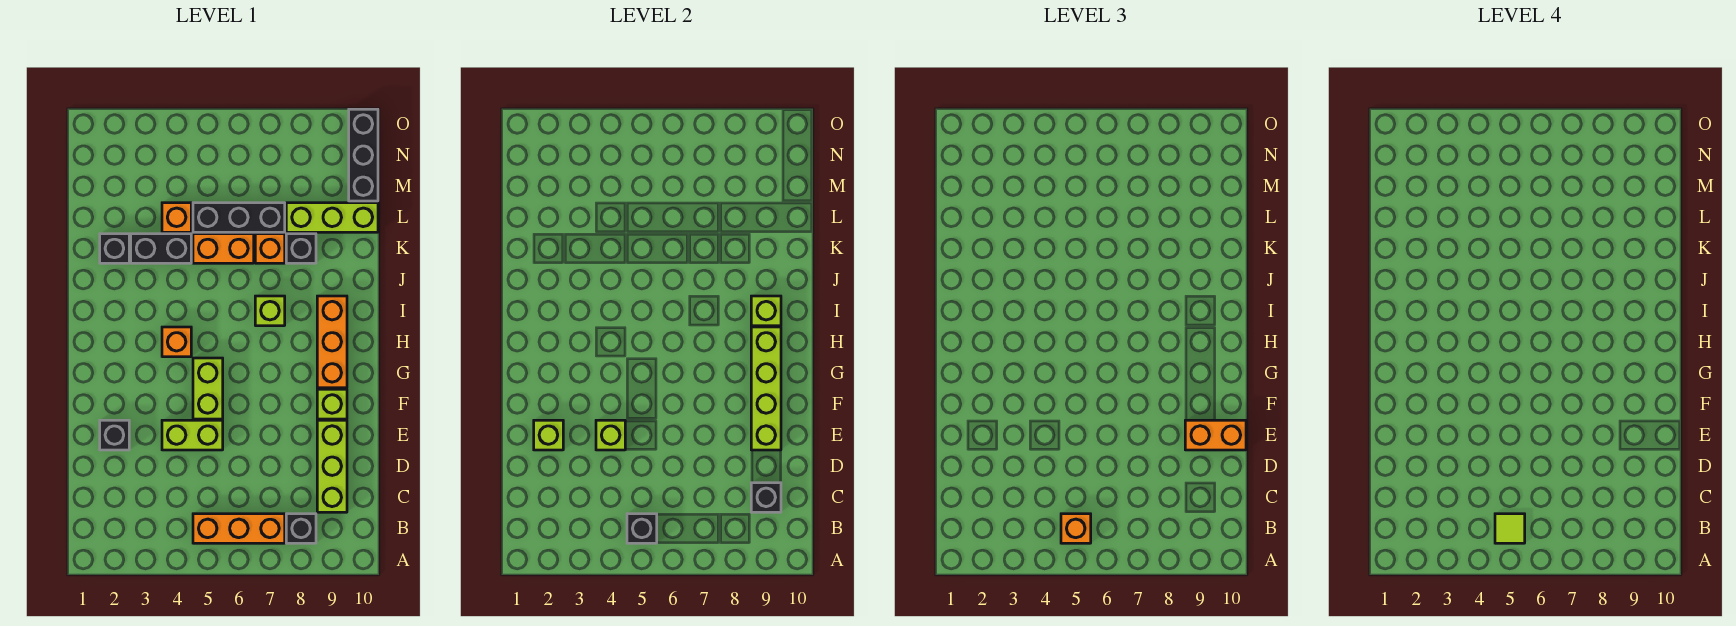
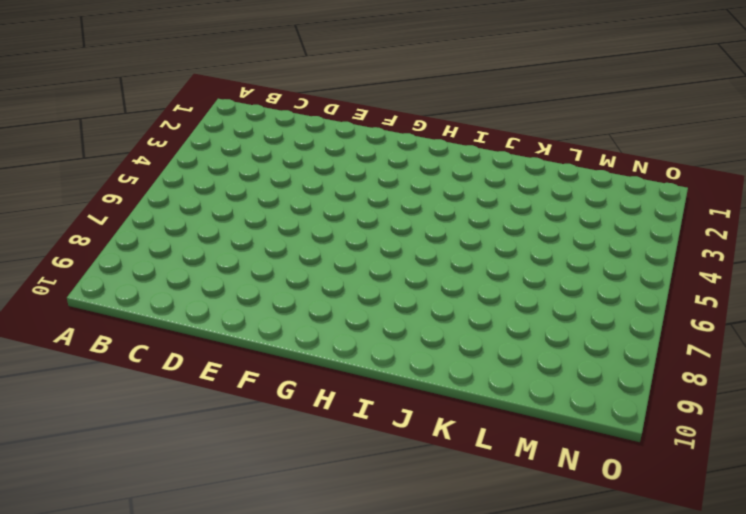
none -> orange 1x3 brick [193,514,285,543]
none -> black 1x1 brick [286,514,316,543]
none -> lime 1x3 brick [317,420,347,512]

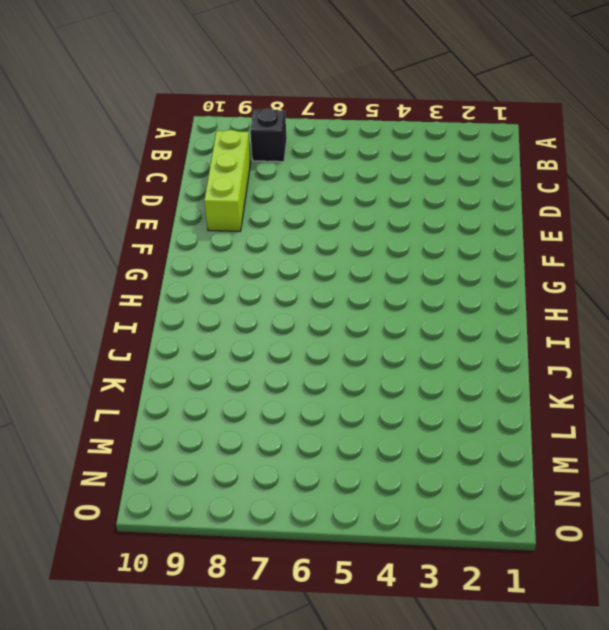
none -> orange 1x3 brick [193,514,285,543]
none -> black 1x1 brick [100,420,129,450]
none -> lime 1x2 brick [162,420,223,450]

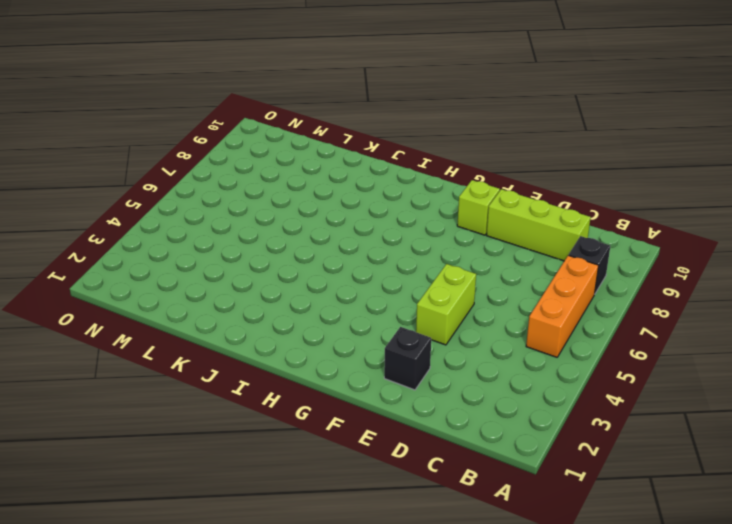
none -> lime 1x2 brick [193,358,223,419]
none -> orange 1x3 brick [317,296,347,388]
none -> orange 1x1 brick [162,327,191,357]

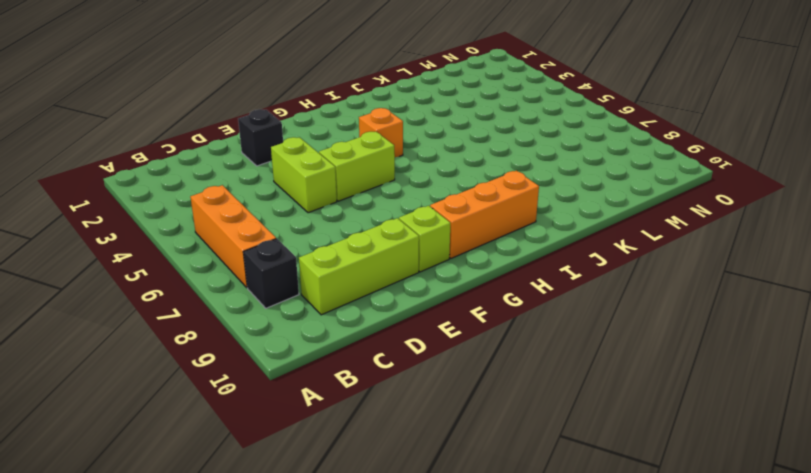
none -> lime 1x1 brick [255,296,285,326]
none -> black 1x1 brick [100,234,129,263]
none -> black 1x2 brick [131,234,191,263]

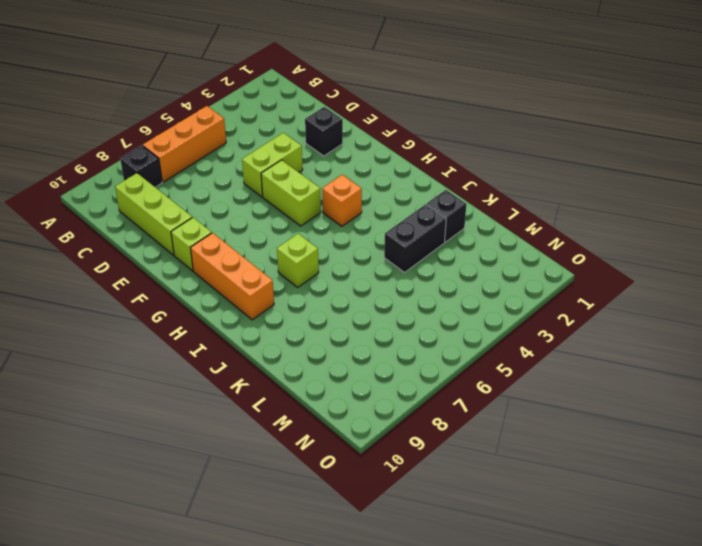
none -> orange 1x2 brick [193,234,254,263]
none -> orange 1x1 brick [255,234,285,263]
none -> black 1x1 brick [286,234,316,263]

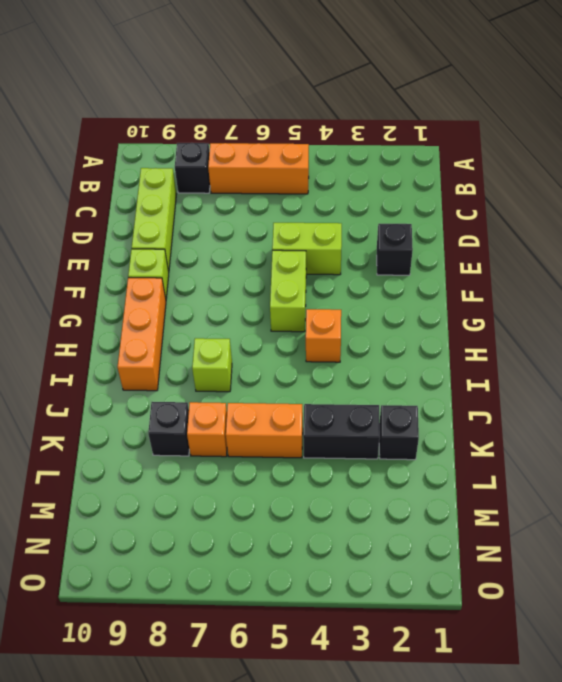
none -> orange 1x1 brick [162,203,191,232]
none -> black 1x3 brick [193,203,285,232]
none -> lime 1x3 brick [286,203,378,232]

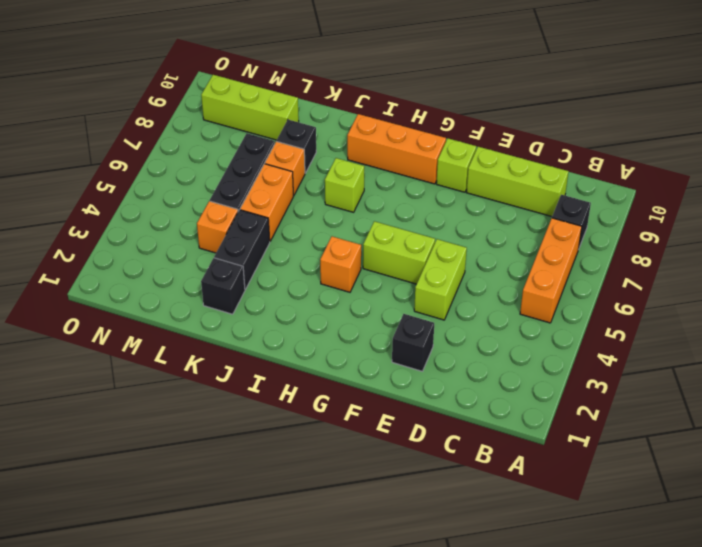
lime 1x3 brick [201,75,299,140] -> lime 1x3 brick turned to [286,203,378,232]
none -> black 1x3 brick [349,109,378,201]
none -> black 1x1 brick [627,514,657,543]
none -> black 1x1 brick [751,483,781,512]

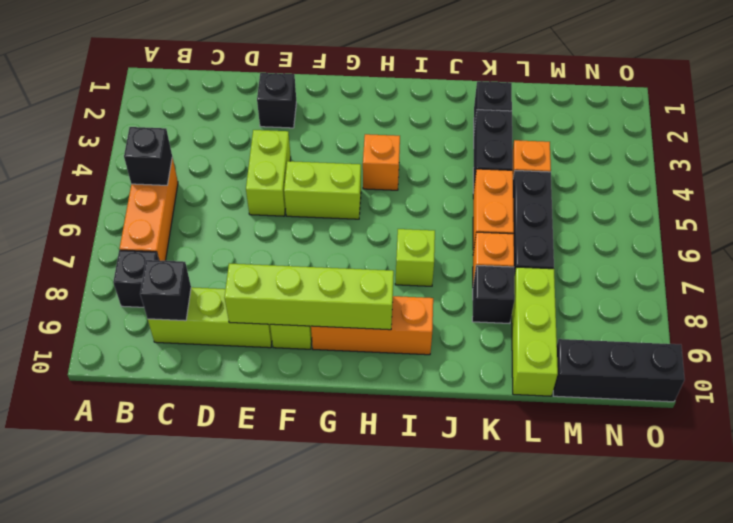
none -> lime 1x1 brick [534,420,563,450]
none -> lime 1x1 brick [596,420,625,450]
none -> lime 1x1 brick [751,296,781,326]

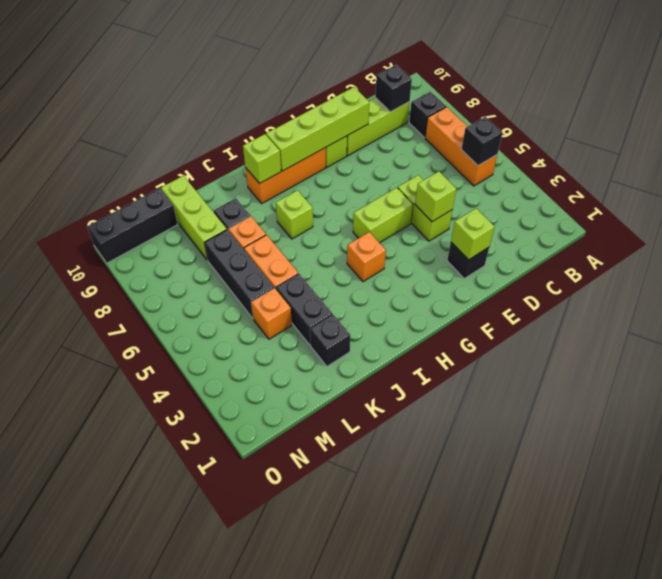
none -> orange 1x1 brick [1061,514,1091,543]
none -> orange 1x2 brick [1185,420,1246,450]
none -> lime 1x1 tile [1495,514,1525,543]

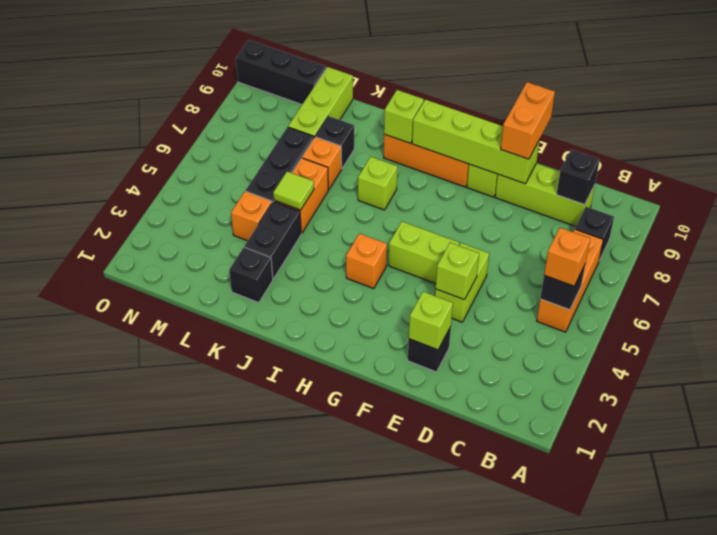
lime 1x1 tile [273,172,314,210] -> lime 1x1 tile moved to [1495,514,1525,543]

